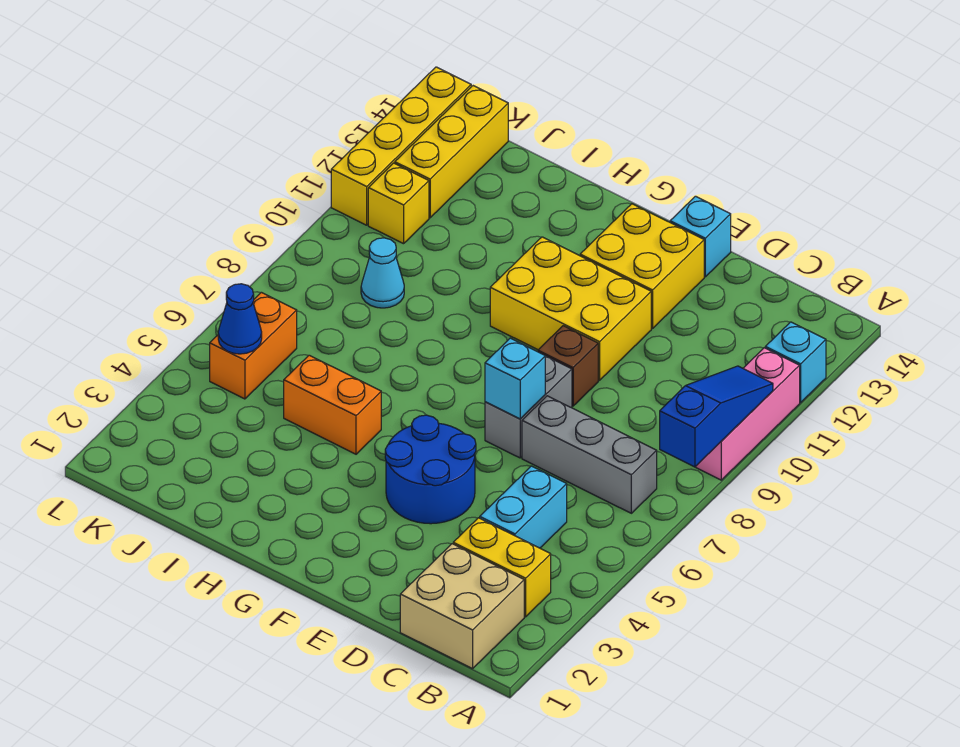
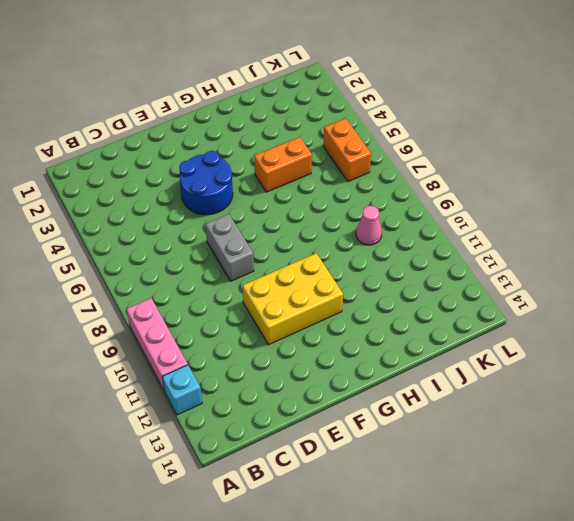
pink 1x1 cone [356,206,382,245] -> cyan 1x1 cone [361,238,404,308]
none -> tan 2x2 brick [400,544,524,669]
none -> yellow 1x2 brick [453,518,551,617]
none -> grey 1x3 brick [522,396,657,513]

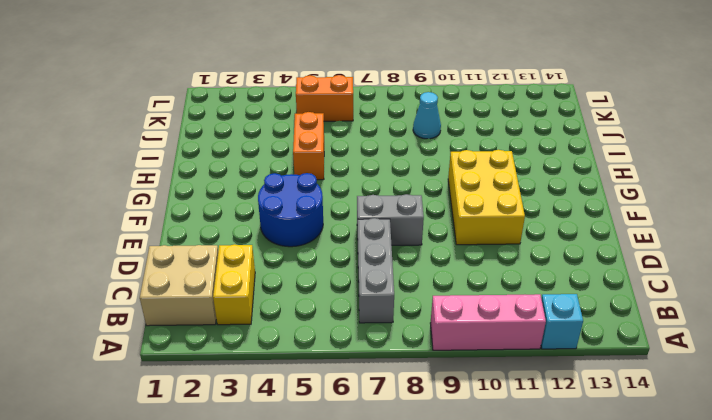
none -> cyan 1x2 brick [480,466,567,548]
none -> brown 1x1 brick [538,326,598,406]
none -> yellow 2x2 brick [580,204,704,329]

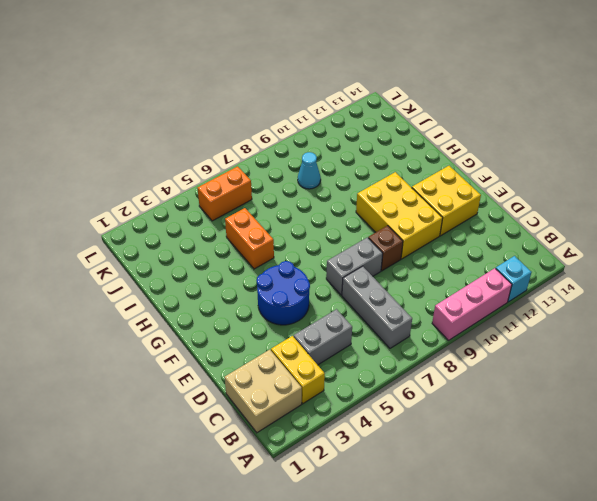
grey 1x2 brick [294,309,352,365] -> cyan 1x2 brick [480,466,567,548]
none -> cyan 1x1 brick [670,196,731,277]
none -> yellow 1x1 brick [368,163,429,244]
none -> yellow 1x3 brick [395,86,508,218]

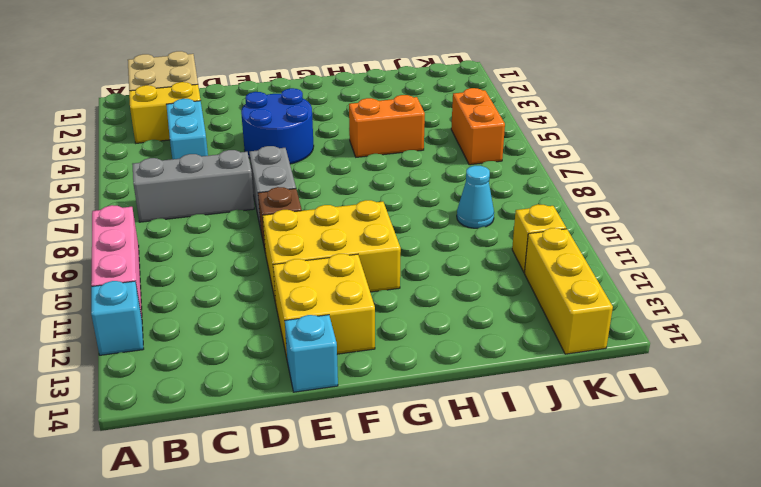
none -> yellow 1x4 brick [331,67,471,225]
none -> blue 1x3 slope [660,366,773,467]
none -> cyan 1x1 brick [485,338,545,419]

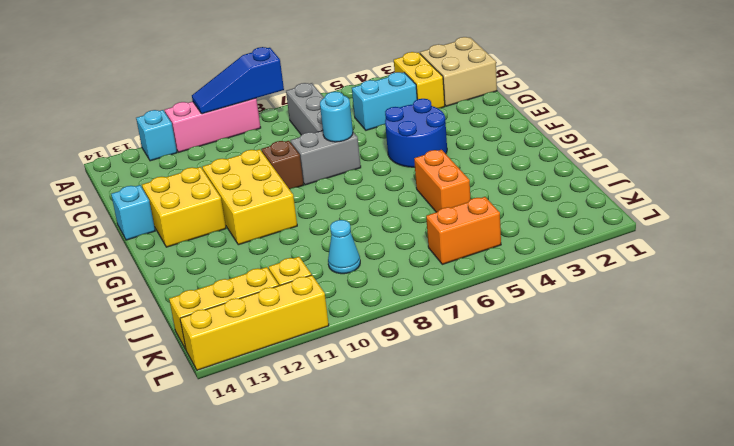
cyan 1x1 round brick [320,92,353,142] -> cyan 1x1 brick [485,338,545,419]
none -> blue 1x1 cone [218,284,262,354]

